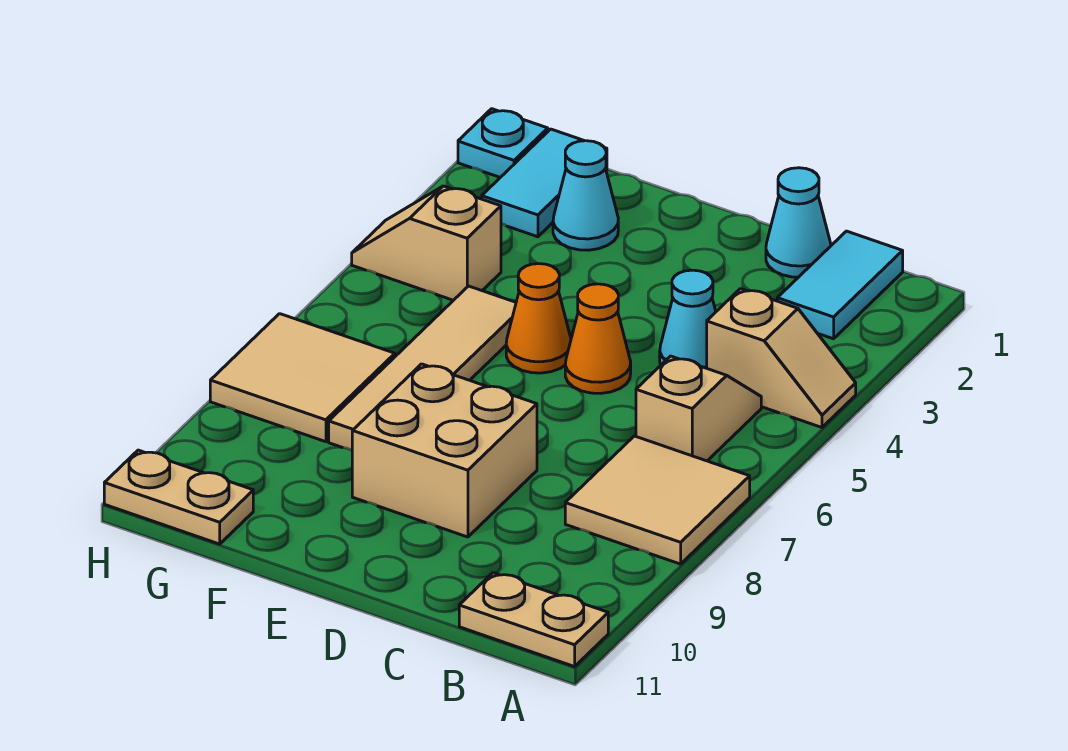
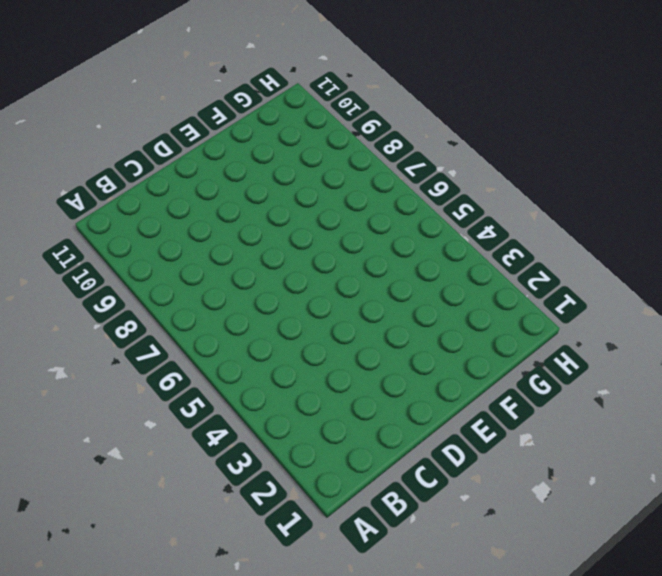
none -> tan 1x2 slope [707,289,856,427]
none -> tan 2x2 tile [565,436,750,564]
none -> tan 1x2 plate [459,573,608,667]

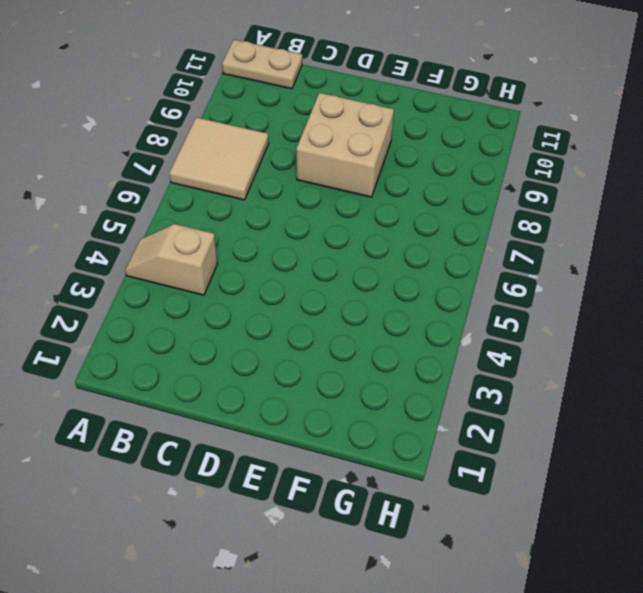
none -> cyan 1x2 tile [777,231,903,339]
none -> tan 1x2 slope [636,356,761,461]
none -> cyan 1x1 cone [766,168,831,277]

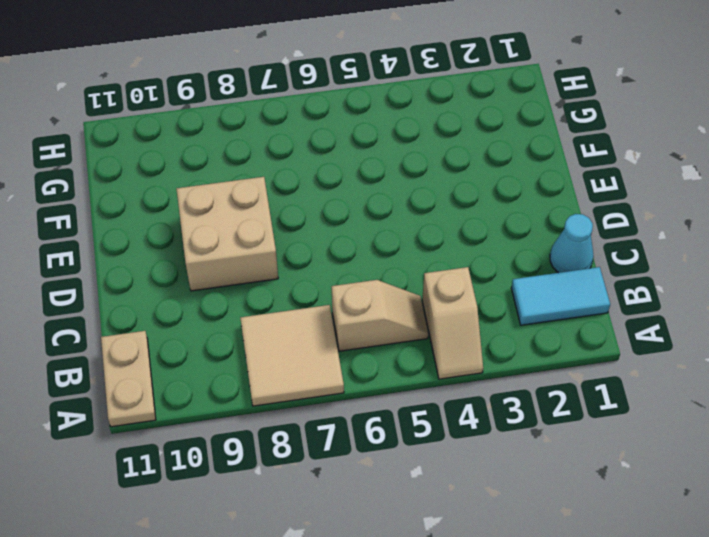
none -> cyan 1x1 cone [660,270,716,368]
none -> orange 1x1 cone [565,284,631,393]
none -> orange 1x1 cone [506,264,571,373]

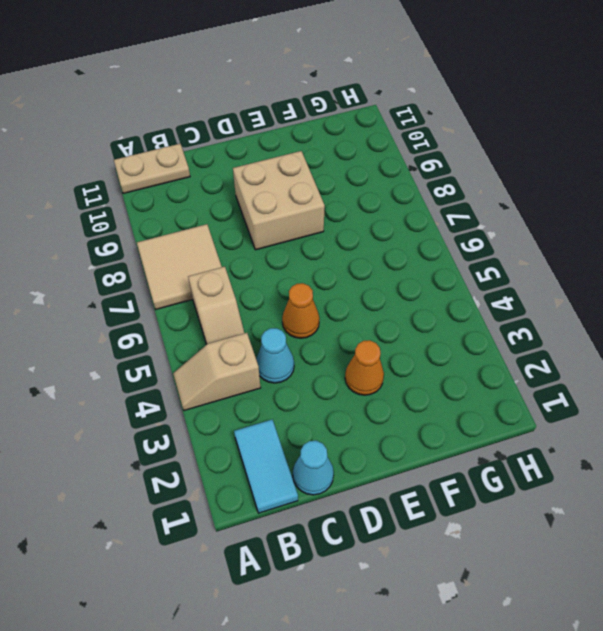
orange 1x1 cone [345,340,384,395] -> orange 1x1 cone moved to [506,264,571,373]
none -> cyan 1x1 cone [553,141,618,250]
none -> tan 1x4 tile [329,286,516,450]
none -> cyan 1x2 tile [482,129,607,237]

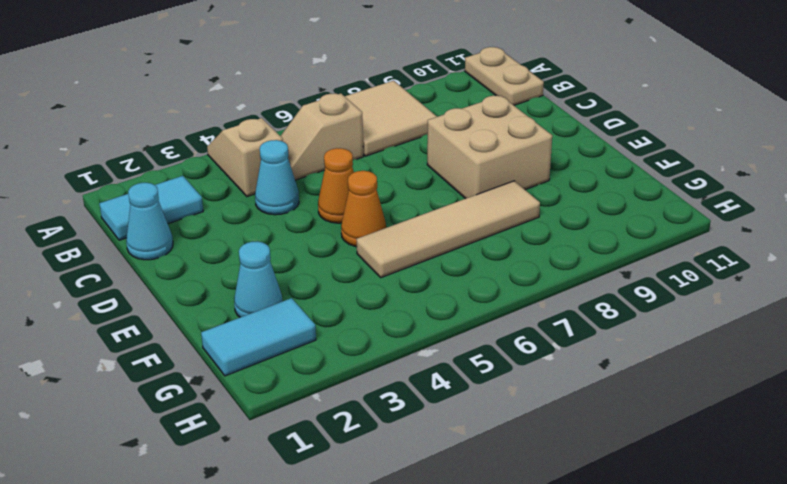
none -> tan 1x2 slope [352,186,501,300]
none -> tan 2x2 tile [210,314,395,442]
none -> tan 1x2 plate [104,450,253,544]

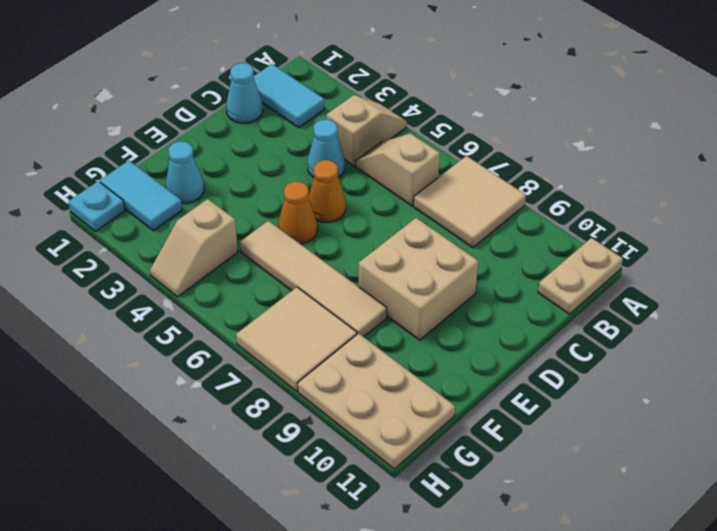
tan 2x3 plate [298,333,455,469] -> tan 1x2 plate [104,450,253,544]

